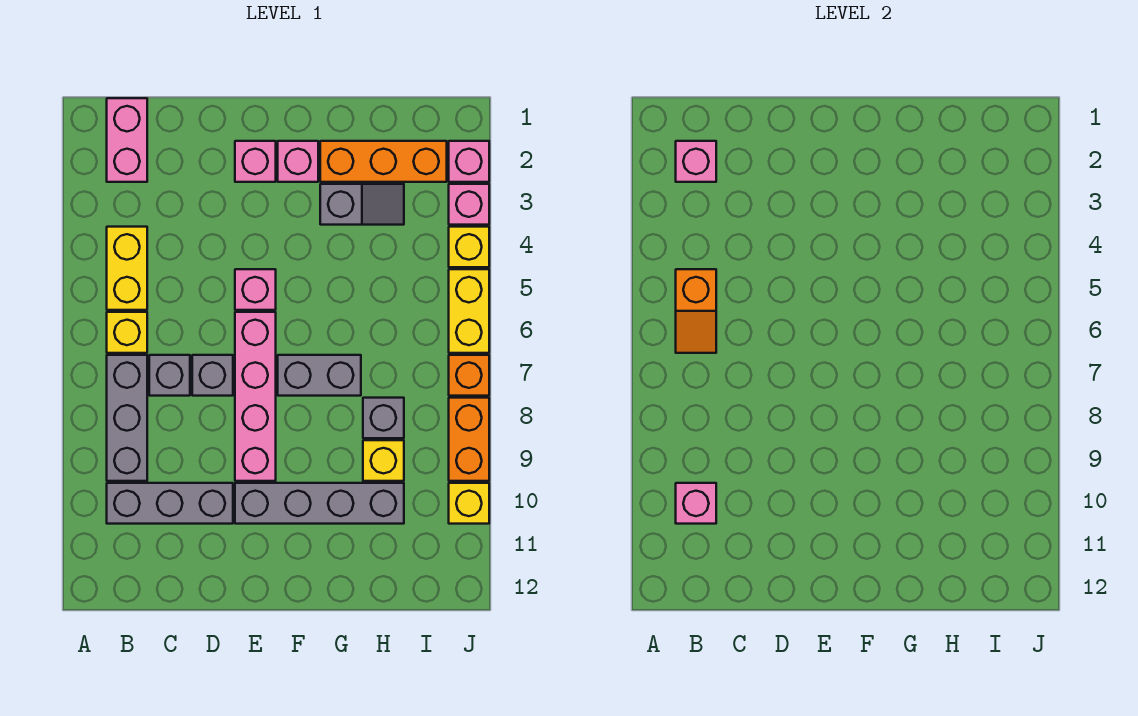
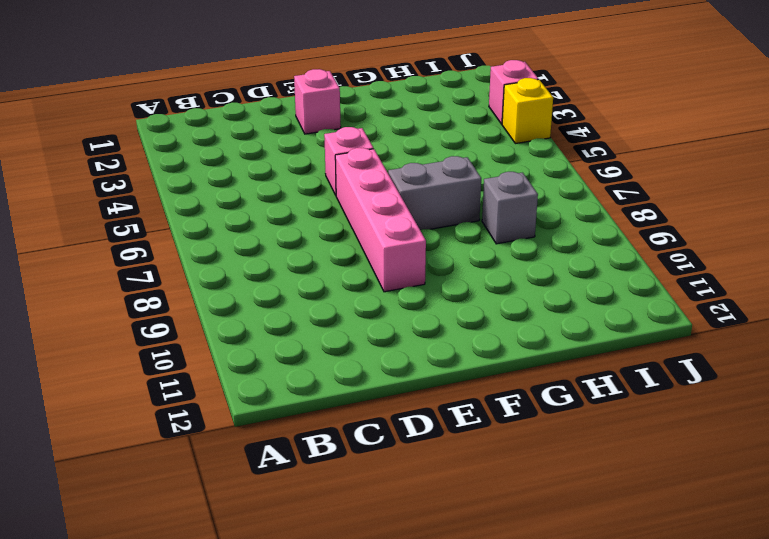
none -> pink 1x2 brick [107,98,147,182]
none -> yellow 1x2 brick [107,227,147,310]
none -> yellow 1x1 brick [107,312,147,353]

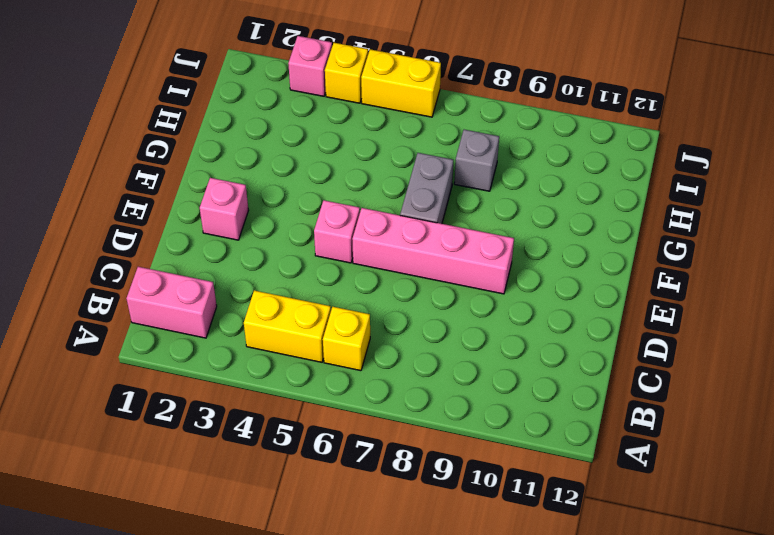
none -> grey 1x3 brick [107,355,147,481]
none -> grey 1x3 brick [107,483,233,524]
none -> grey 1x1 brick [149,355,190,396]

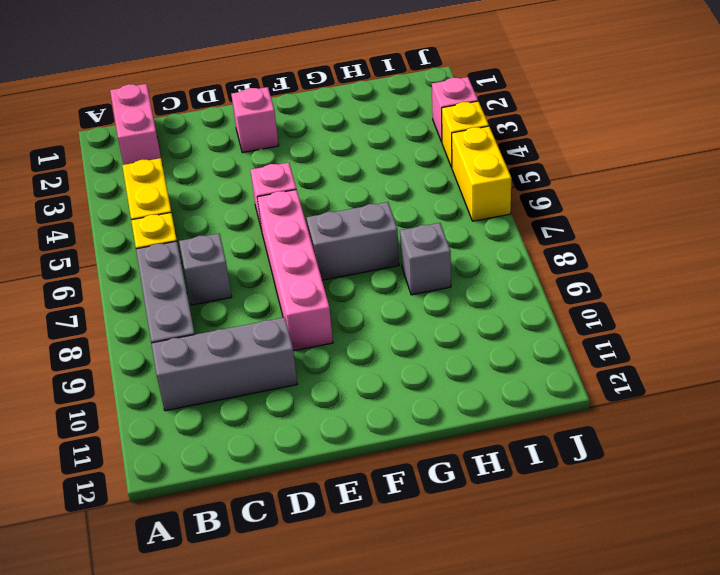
none -> grey 1x1 brick [192,355,233,396]
none -> grey 1x4 brick [235,483,404,524]
none -> pink 1x1 brick [278,141,318,182]

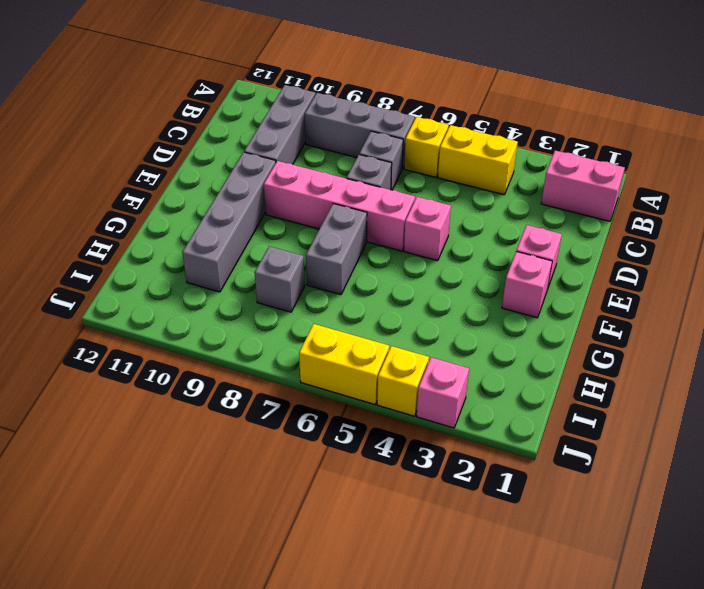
none -> orange 1x3 brick [320,141,447,182]
none -> grey 1x2 slope [320,184,404,225]
none -> yellow 1x1 brick [363,440,404,481]

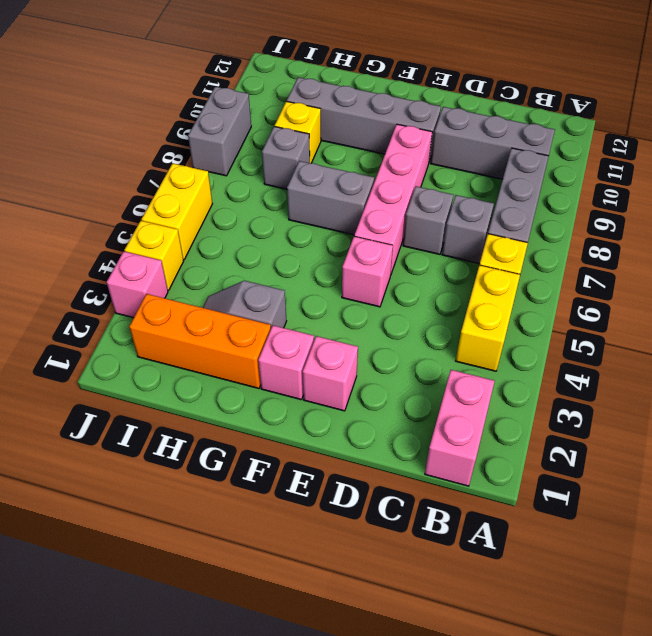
grey 1x2 brick [188,87,251,176] -> orange 1x2 brick [449,398,489,481]
none -> pink 1x1 brick [449,141,489,182]
none -> orange 1x1 brick [449,355,489,396]
none -> yellow 1x1 brick [449,483,489,524]

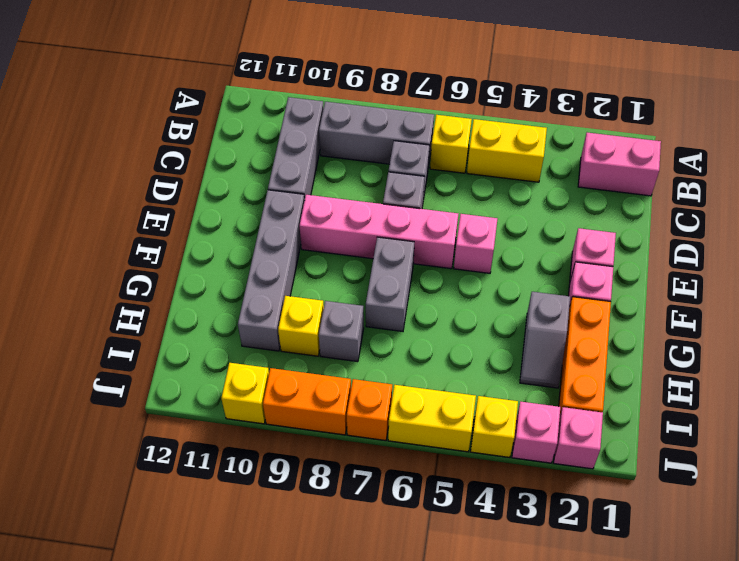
none -> pink 1x1 brick [676,141,716,182]
none -> orange 1x2 slope [676,269,716,353]
none -> pink 1x1 brick [676,483,716,524]

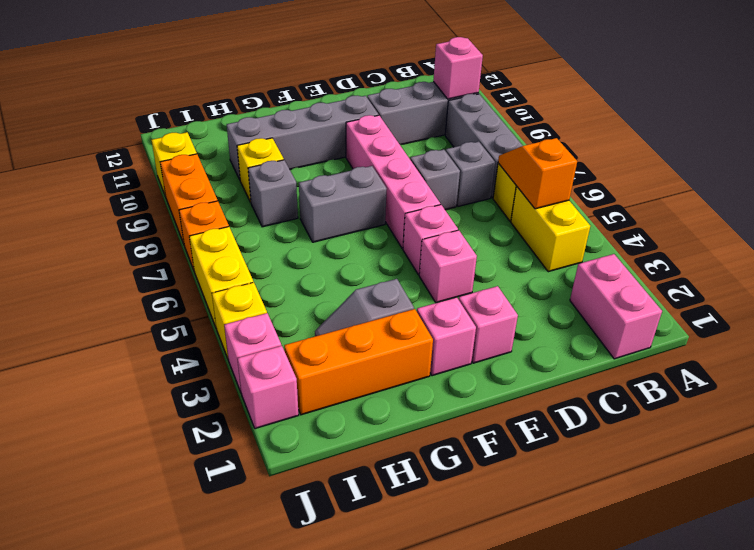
pink 1x1 brick [419,230,477,303] -> pink 1x1 brick moved to [676,141,716,182]

